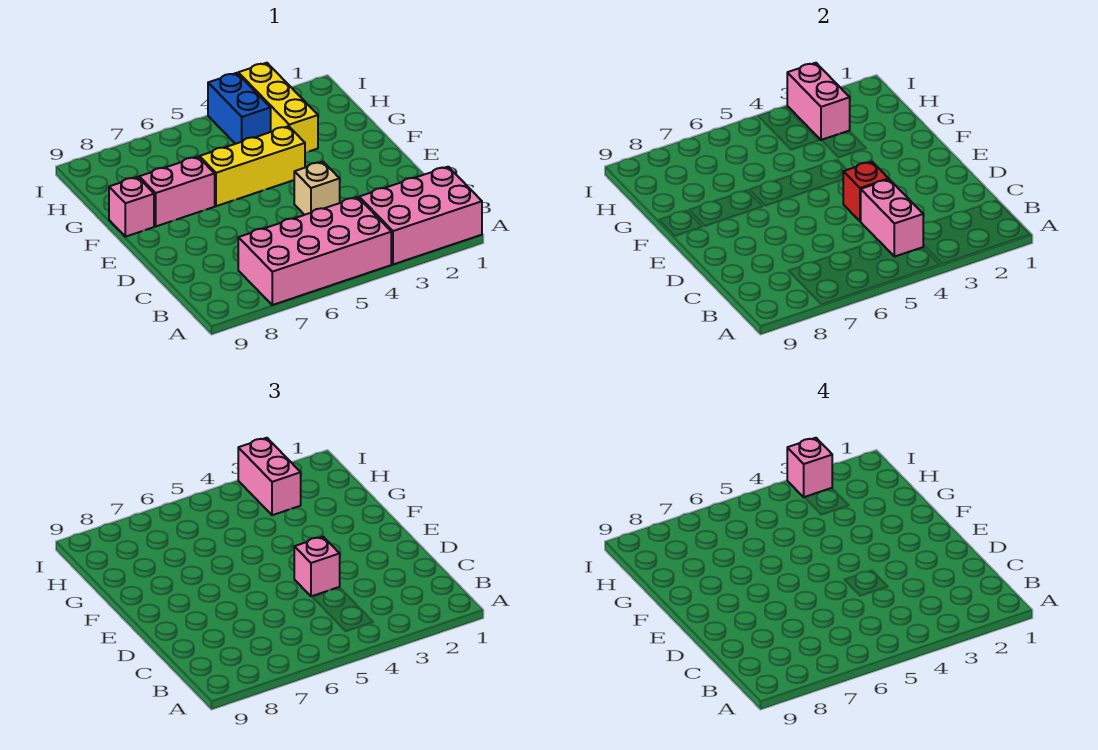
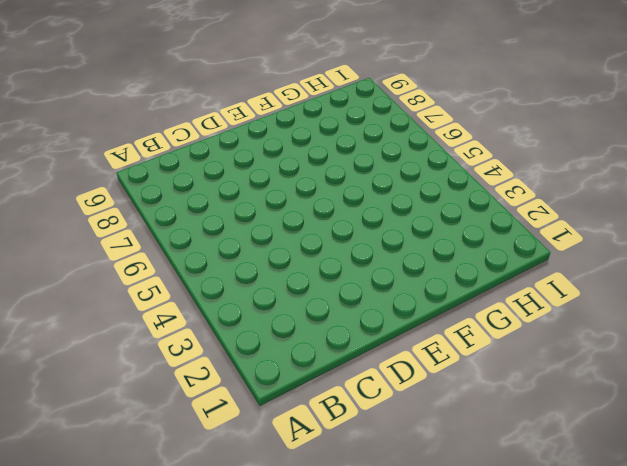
none -> pink 2x3 brick [359,167,482,264]
none -> pink 2x4 brick [238,197,391,305]
none -> tan 1x1 brick [294,162,340,215]

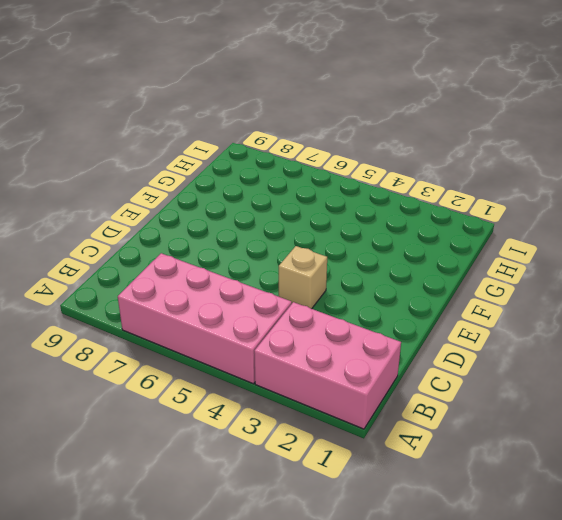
none -> yellow 1x3 brick [200,126,305,206]
none -> pink 1x2 brick [139,157,215,226]
none -> pink 1x1 brick [109,177,154,237]

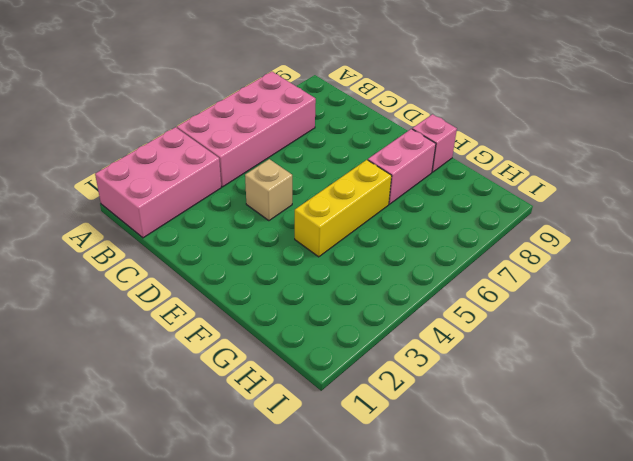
none -> yellow 1x3 brick [238,63,318,153]
none -> blue 1x2 brick [208,73,271,144]
none -> pink 1x2 brick [861,179,923,257]

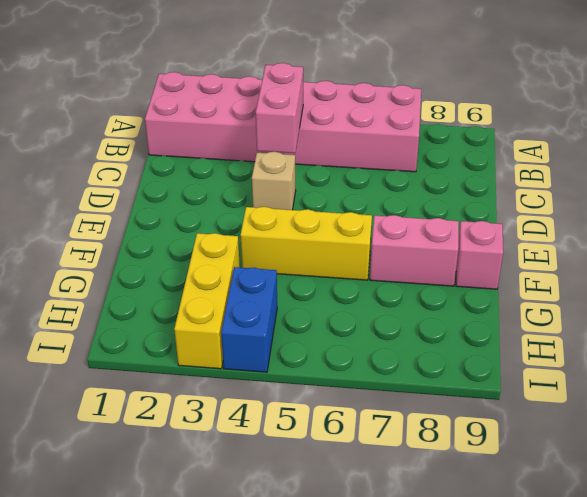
none -> red 1x1 brick [843,162,889,221]
none -> pink 1x2 brick [787,63,850,140]
none -> pink 1x1 brick [294,537,340,596]

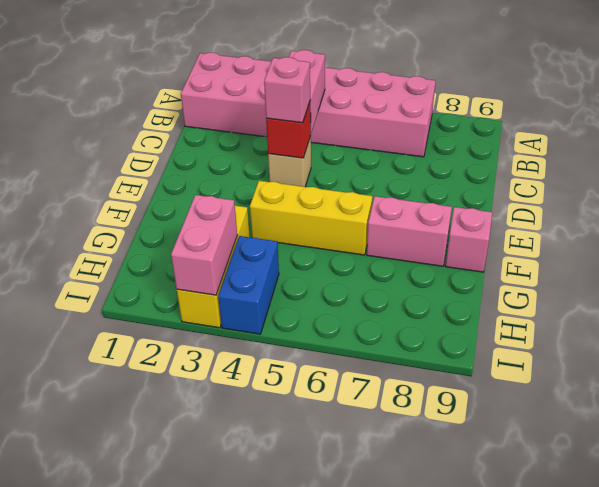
none -> pink 1x2 brick [238,438,301,515]
none -> pink 1x1 brick [787,438,832,497]

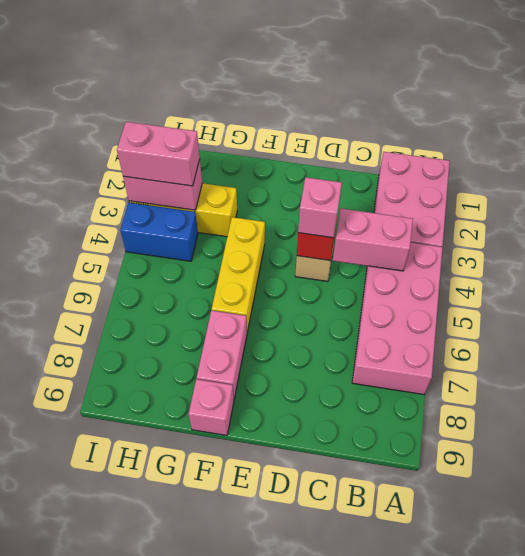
none -> pink 1x1 brick [787,438,832,497]

